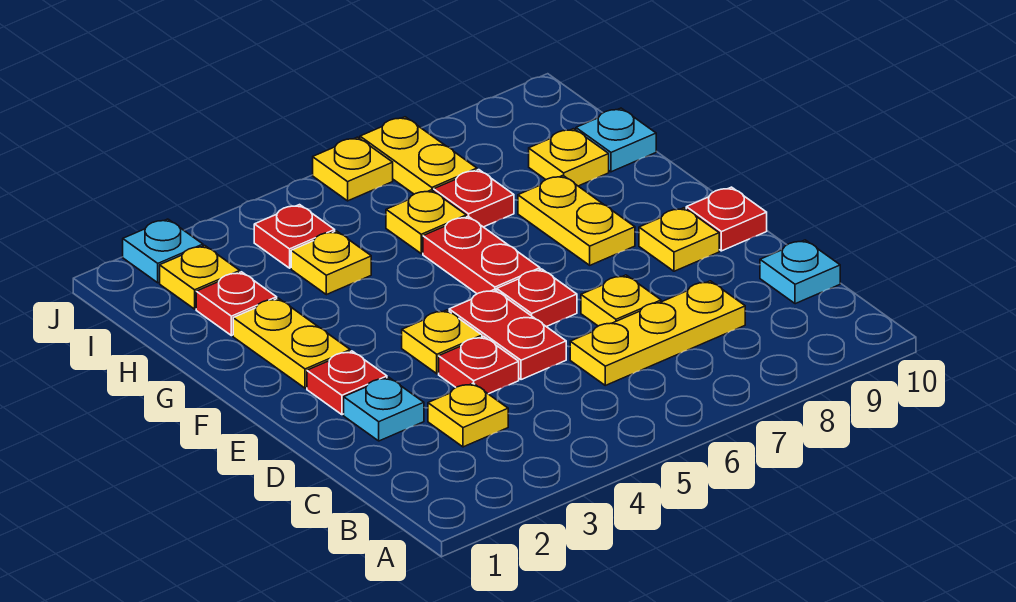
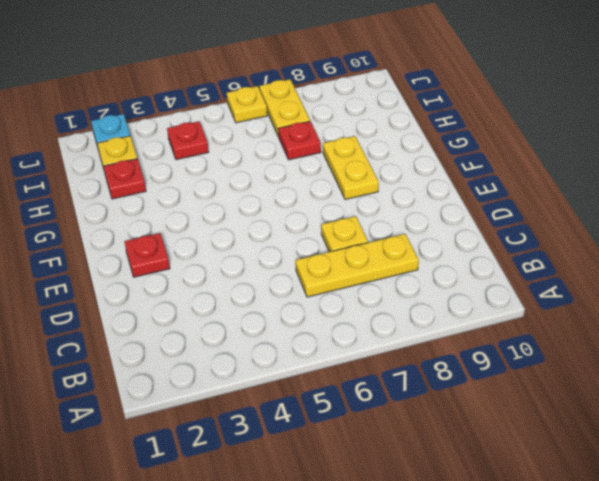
none -> yellow 1x1 plate [428,383,508,447]
none -> cyan 1x1 plate [760,240,840,304]
none -> cyan 1x1 plate [344,377,424,441]

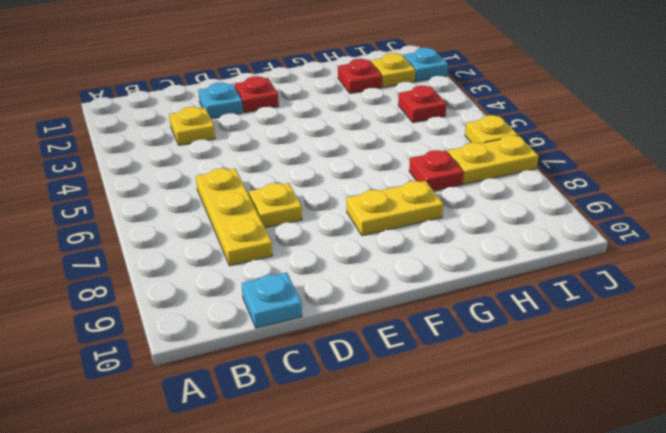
none -> red 1x1 plate [439,336,519,394]
none -> red 1x2 plate [449,290,566,380]
none -> yellow 1x1 plate [402,310,482,374]

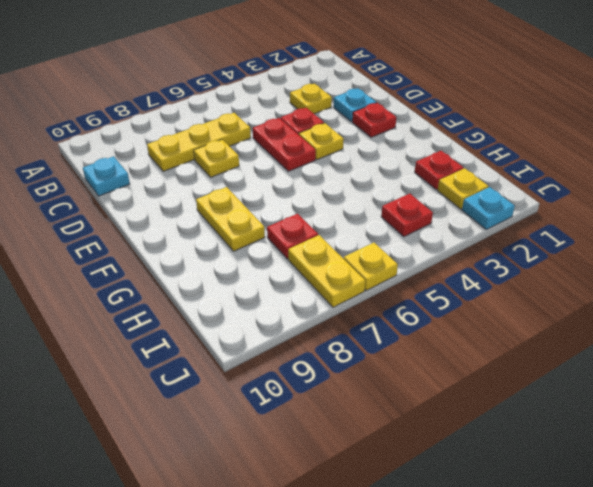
none -> red 1x1 plate [497,269,577,327]
none -> yellow 1x1 plate [639,208,719,271]
none -> red 1x1 plate [686,187,767,251]

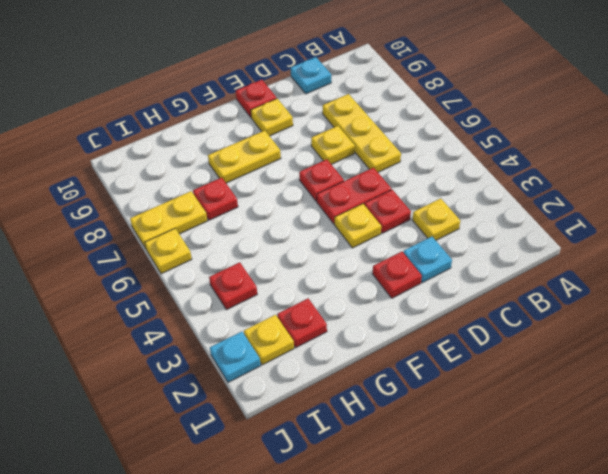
none -> yellow 1x2 plate [233,298,350,388]
none -> red 1x2 plate [423,216,540,294]
none -> yellow 1x1 plate [291,231,371,295]

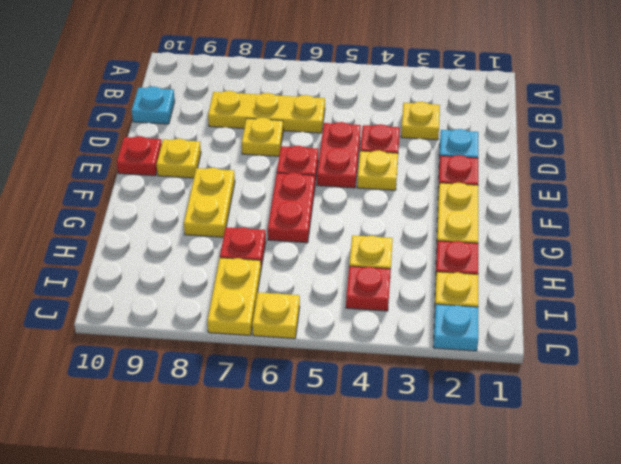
none -> yellow 1x1 plate [386,190,466,254]
none -> yellow 1x1 plate [529,129,609,186]
none -> cyan 1x1 plate [576,108,656,172]

